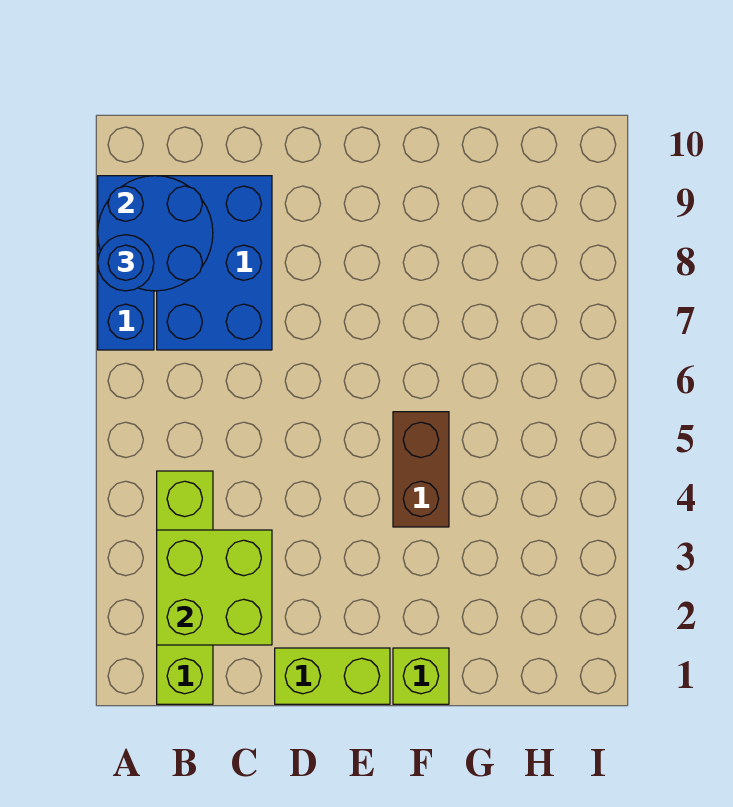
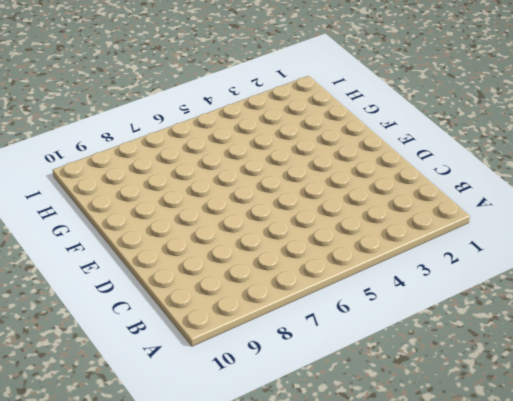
none -> blue 1x3 brick [98,176,154,350]
none -> lime 1x4 brick [157,471,213,704]

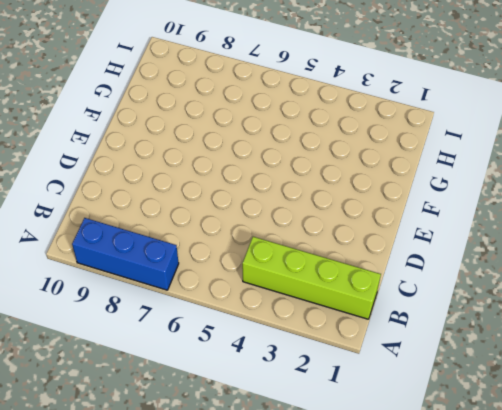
none -> blue 2x3 brick [157,176,272,350]
none -> lime 1x2 brick [275,648,390,704]

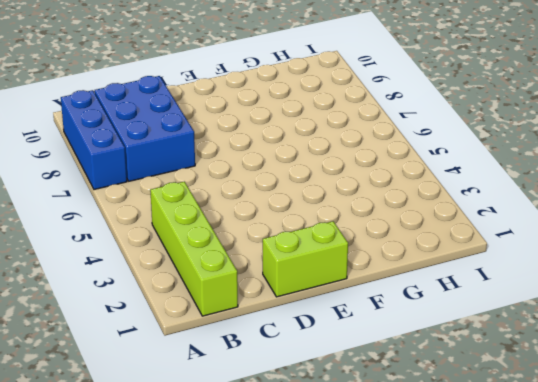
none -> lime 1x1 brick [393,648,449,704]
none -> brown 1x2 brick [393,412,449,527]

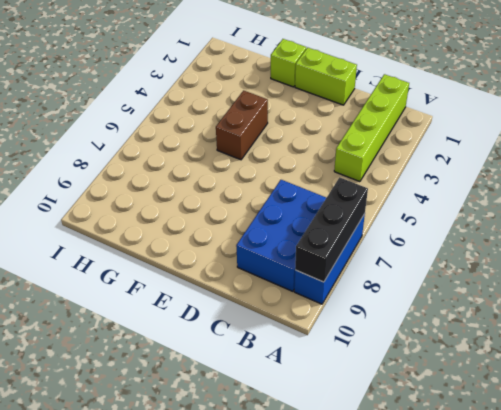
black 1x3 brick [295,177,368,282] -> blue 2x2 round brick [98,176,213,291]
none -> lime 2x2 brick [157,530,272,645]
none -> blue 1x1 round brick [98,235,154,291]

